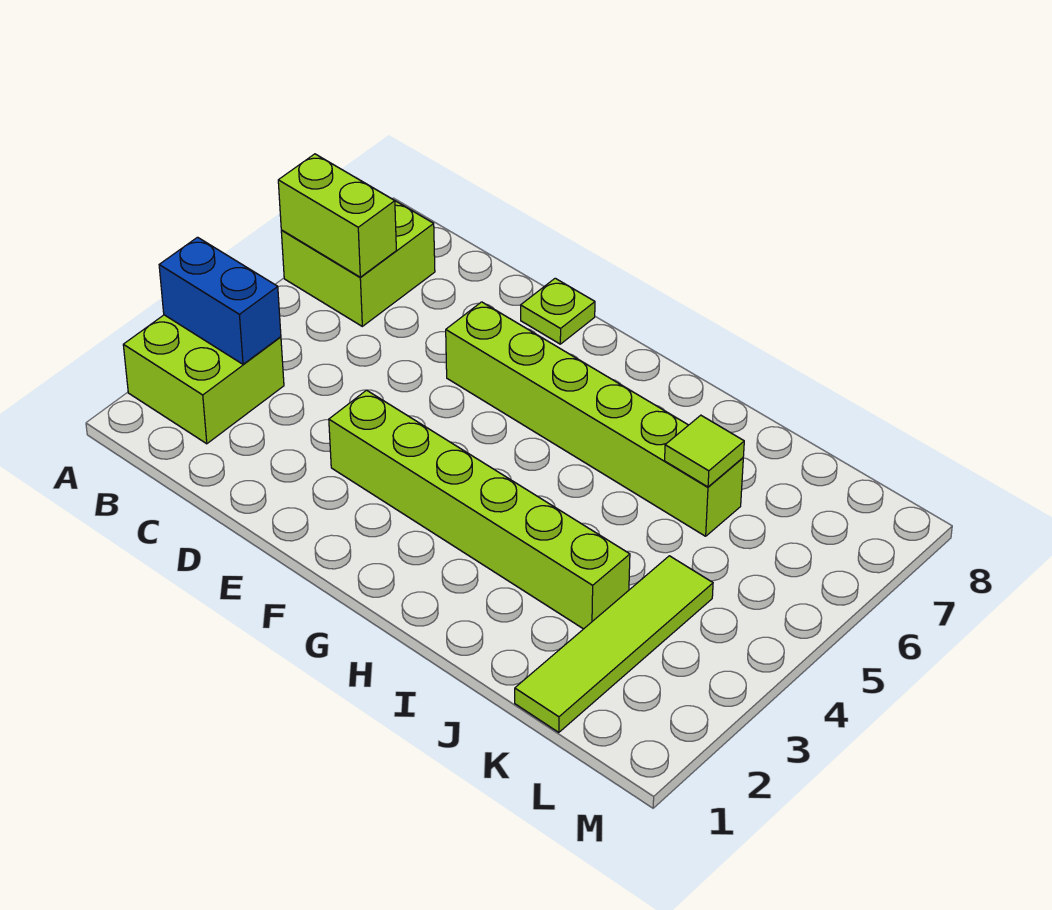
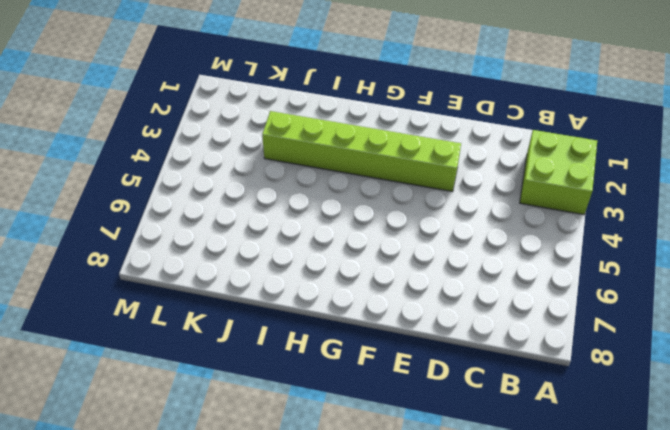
none -> lime 2x2 brick [281,201,435,326]
none -> lime 1x6 brick [446,302,743,536]

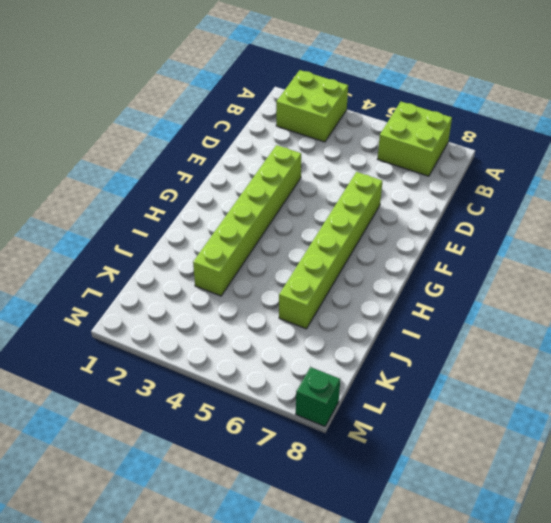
green 1x1 brick [296,367,340,426] -> none
none -> lime 1x1 plate [521,278,595,344]
none -> lime 1x4 tile [515,556,713,732]

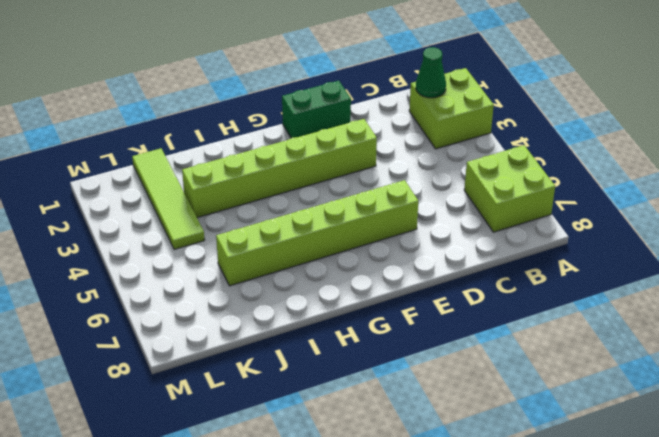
green 1x1 cone [416,47,446,98] -> none
green 1x2 brick [282,81,351,138] -> none
none -> lime 1x1 plate [521,278,595,344]
none -> blue 1x2 brick [159,237,281,364]

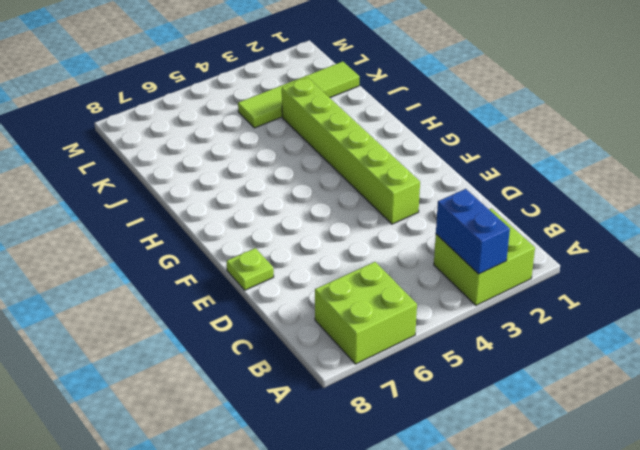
none -> lime 1x6 brick [446,302,743,536]
none -> lime 1x2 brick [278,154,396,277]

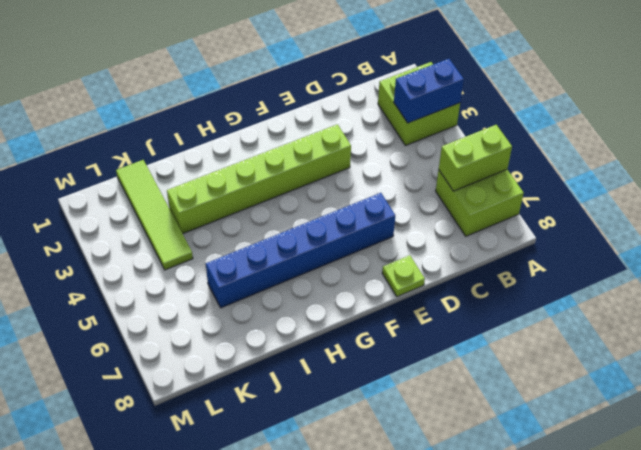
blue 1x6 brick [206,193,395,308] -> lime 1x6 brick [446,302,743,536]
none -> lime 1x1 tile [665,415,744,487]

